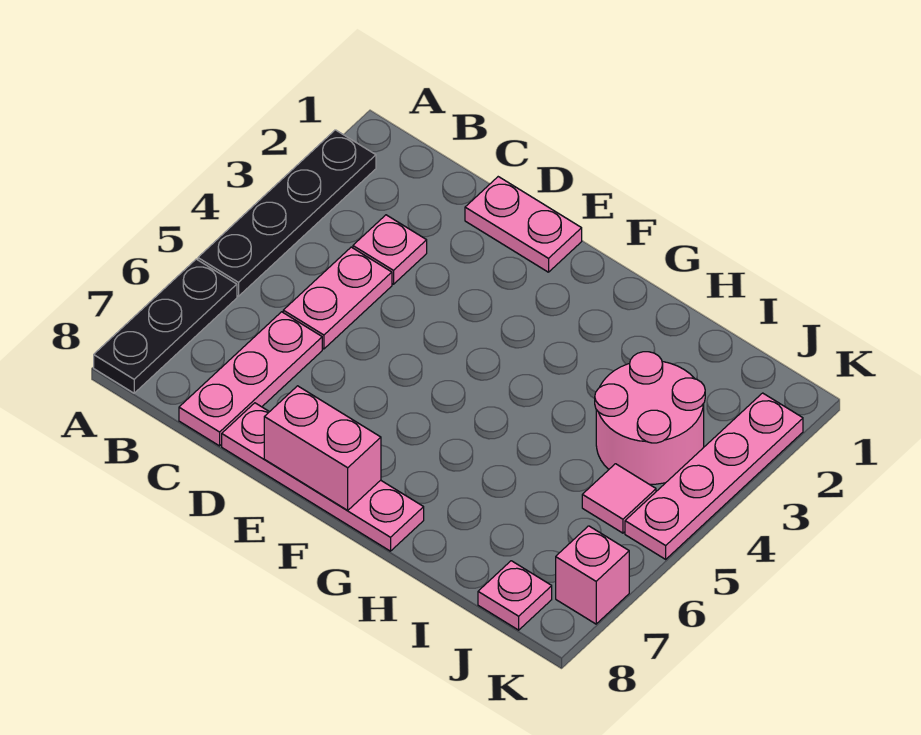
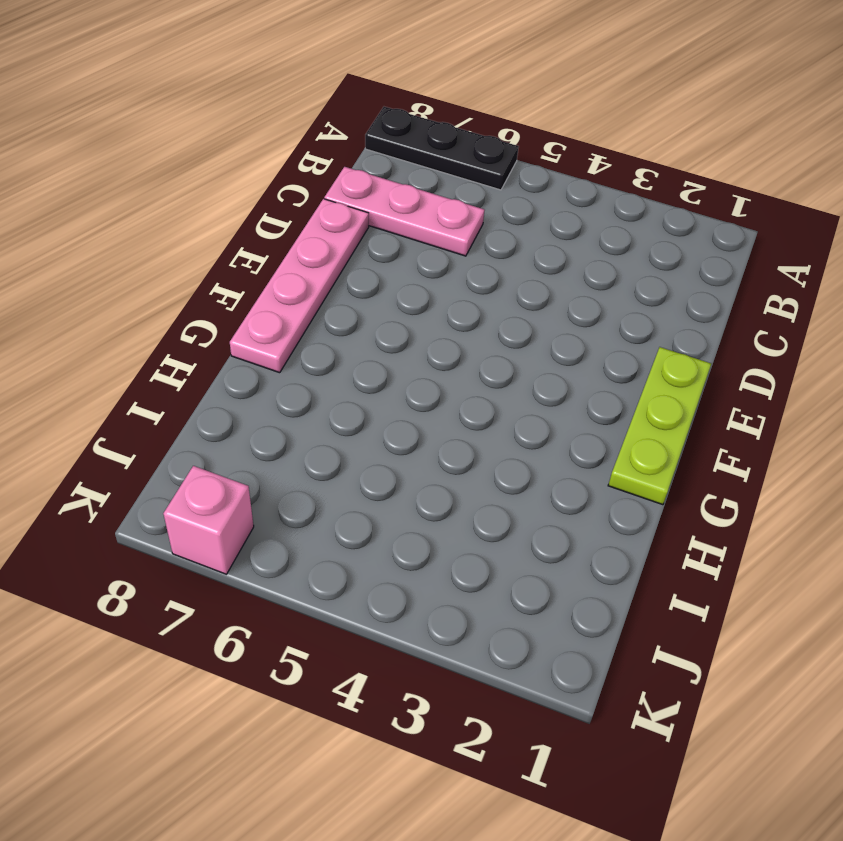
lime 1x3 plate [608,347,711,505] -> pink 1x2 plate [465,177,582,272]
none -> black 1x4 plate [198,130,376,296]
none -> pink 1x1 plate [353,215,427,284]
none -> pink 1x2 plate [283,247,392,349]

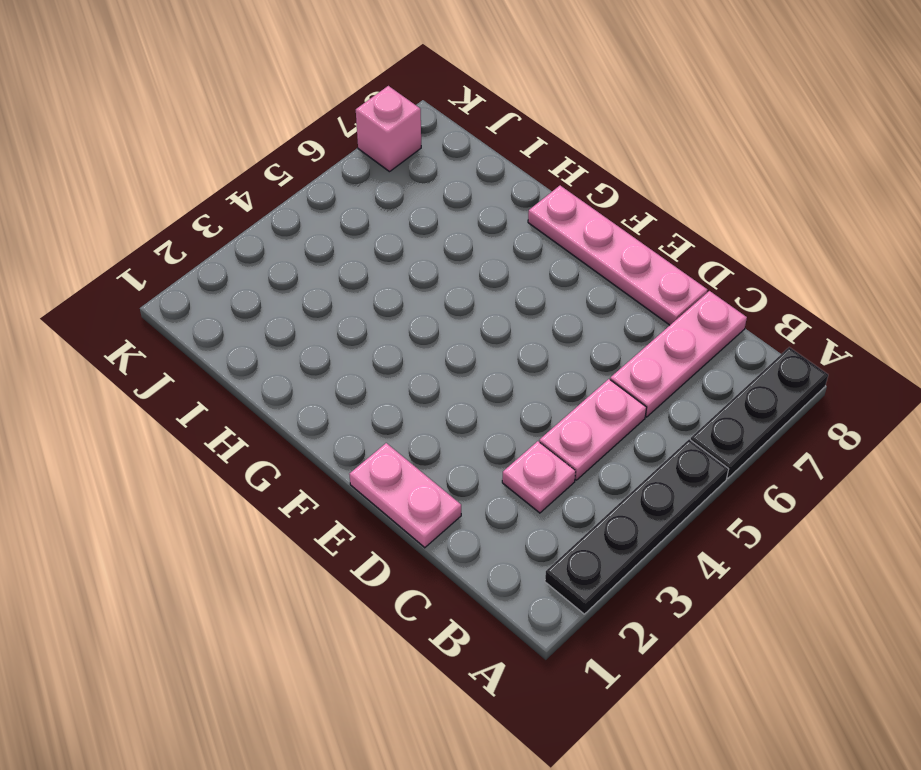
none -> pink 2x2 round brick [595,352,705,484]
none -> pink 1x1 tile [582,464,656,533]
none -> pink 1x1 plate [478,561,552,630]

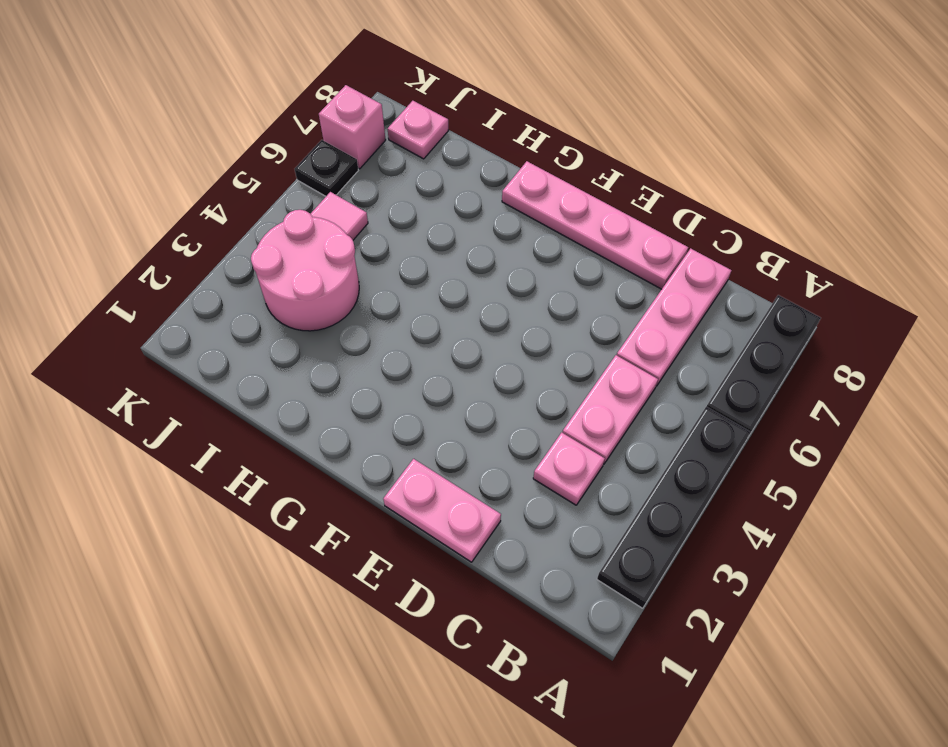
black 1x1 plate [295,140,358,196] -> none
none -> pink 1x4 plate [625,393,803,559]
none -> pink 1x2 brick [264,386,381,510]

